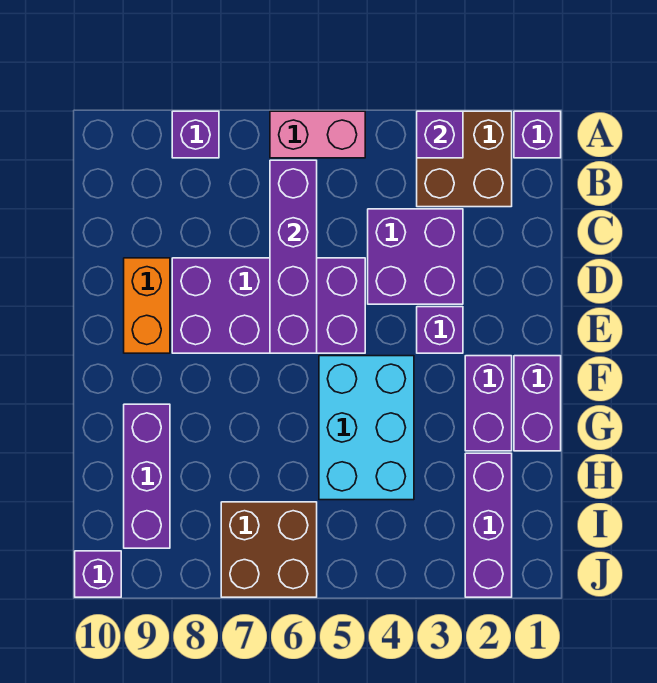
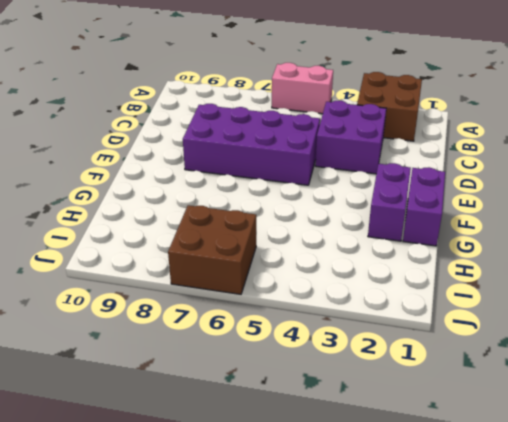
none -> purple 1x1 brick [514,111,561,158]
none -> purple 1x1 brick [172,111,219,158]
none -> orange 1x2 brick [124,258,170,353]

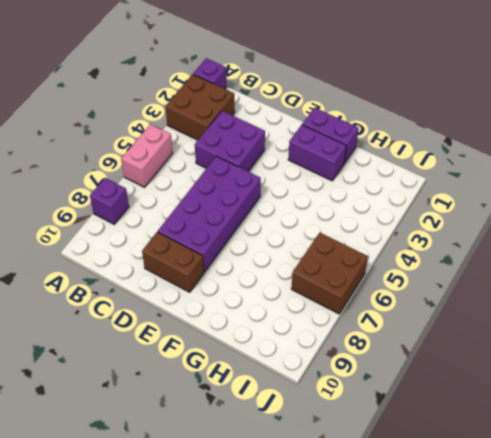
brown 1x2 brick [142,232,204,292] -> orange 1x2 brick [124,258,170,353]
none -> purple 1x1 brick [417,307,463,353]
none -> cyan 2x3 brick [319,356,414,500]
none -> purple 1x3 brick [124,404,170,548]

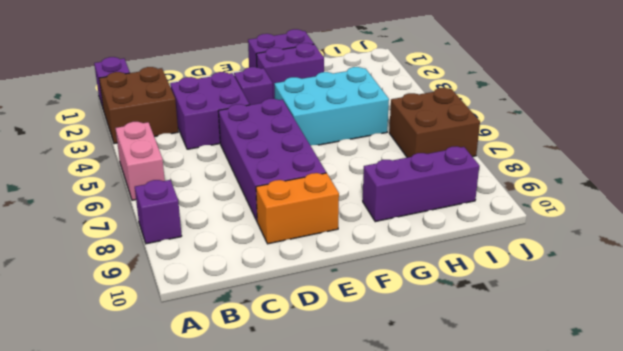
none -> purple 1x3 brick [465,453,512,597]
none -> purple 1x1 brick [75,551,121,597]
none -> purple 1x1 brick [417,111,463,158]

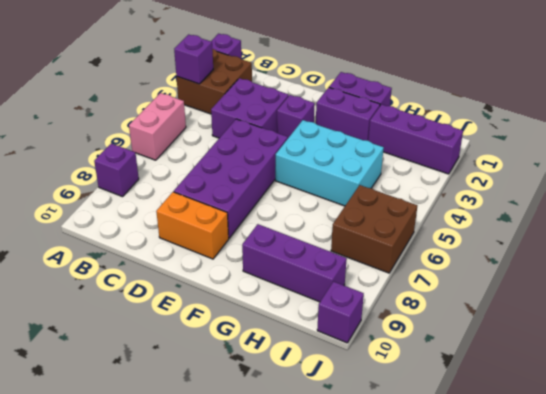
none -> purple 1x4 brick [270,160,317,353]

